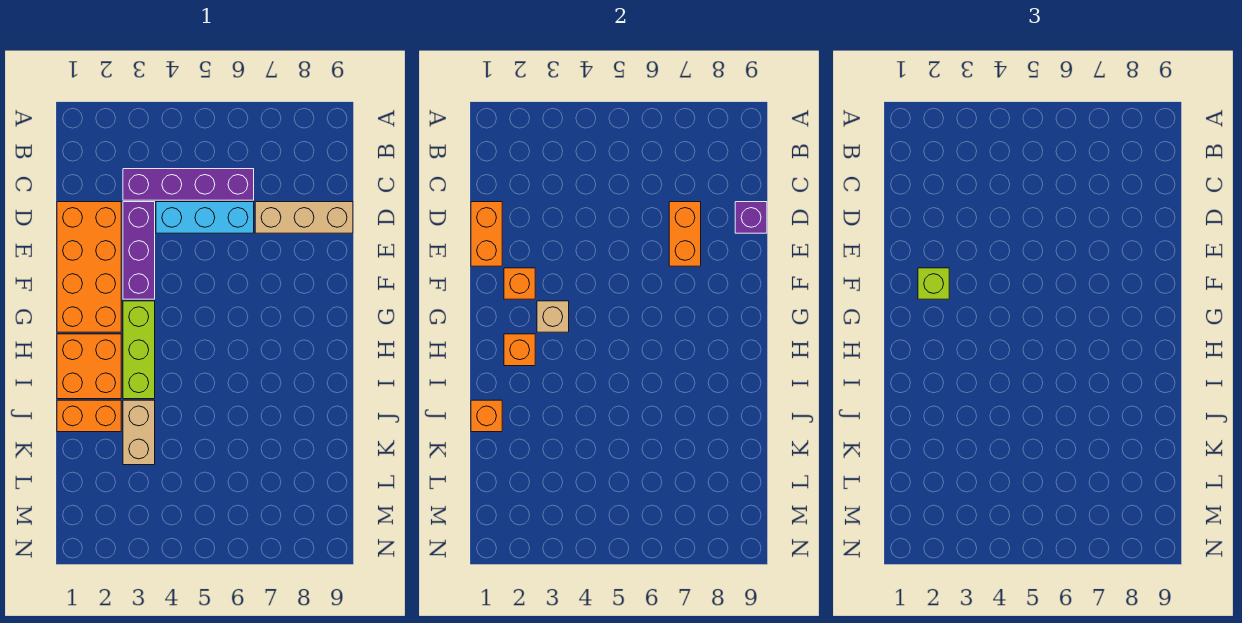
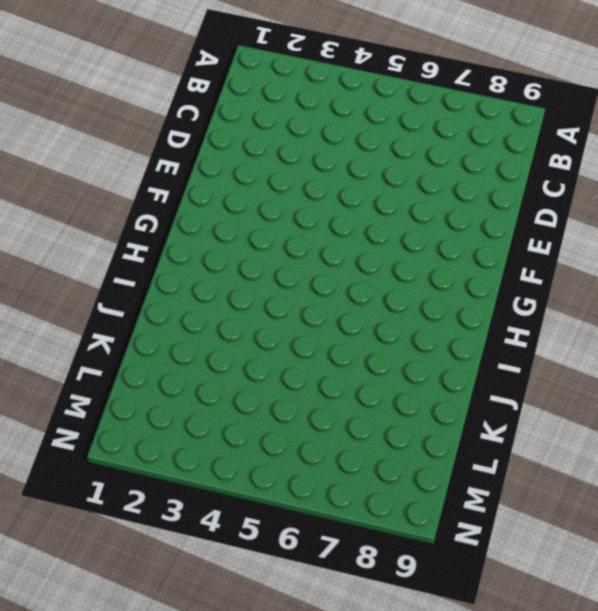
none -> purple 1x4 brick [123,169,254,200]
none -> orange 2x4 brick [57,202,121,332]
none -> purple 1x3 brick [123,202,155,299]

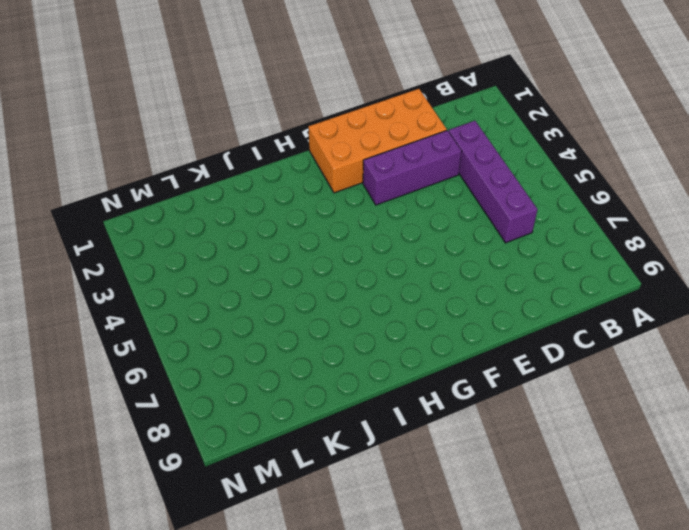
none -> cyan 1x3 brick [156,202,254,233]
none -> tan 1x3 brick [255,202,353,233]
none -> lime 1x3 brick [123,301,155,399]

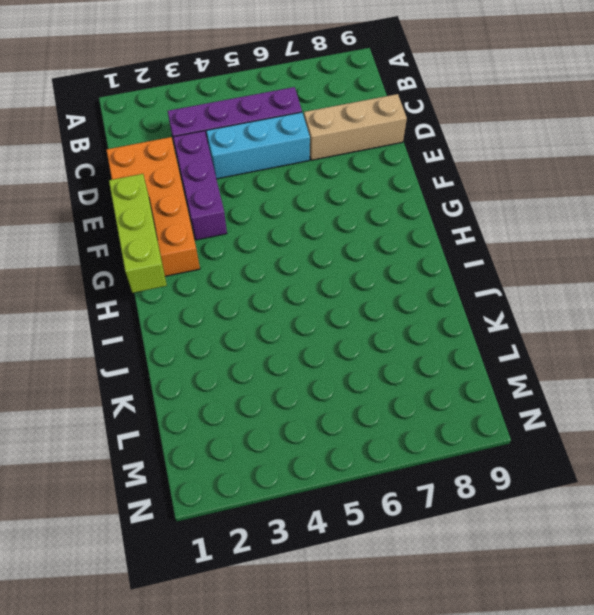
lime 1x3 brick [109,174,167,293] -> lime 1x3 brick moved to [123,301,155,399]
none -> orange 2x2 brick [57,334,121,399]
none -> orange 1x2 brick [57,400,121,432]
none -> tan 1x2 brick [123,400,155,465]

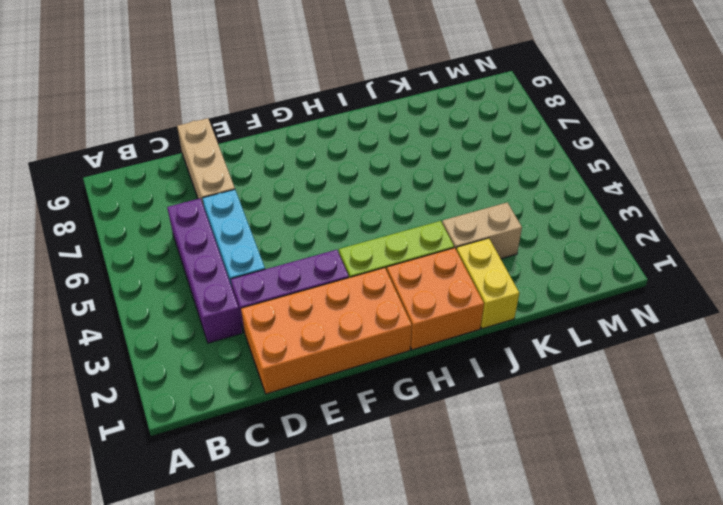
yellow 1x2 brick [456,238,519,329] -> orange 1x2 brick [57,400,121,432]
none -> orange 1x2 brick [471,202,502,266]
none -> orange 1x2 brick [669,202,701,266]
none -> purple 1x1 brick [735,202,767,233]

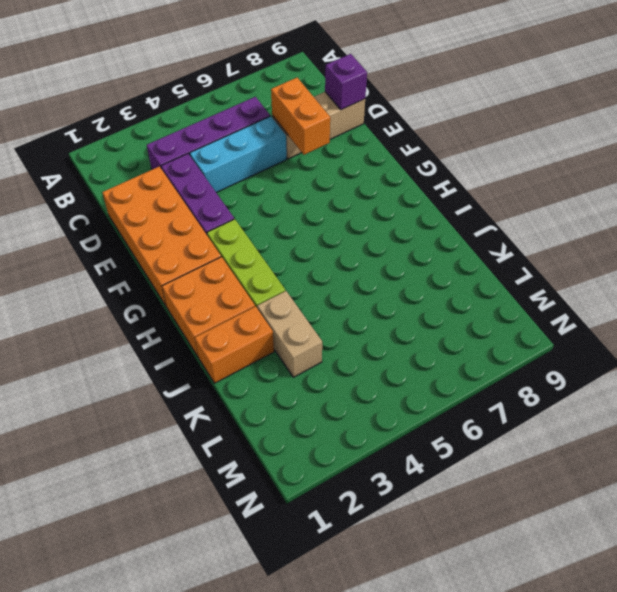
none -> orange 1x2 brick [471,202,502,266]
none -> orange 1x1 brick [504,268,535,299]
none -> tan 1x1 brick [537,301,569,332]

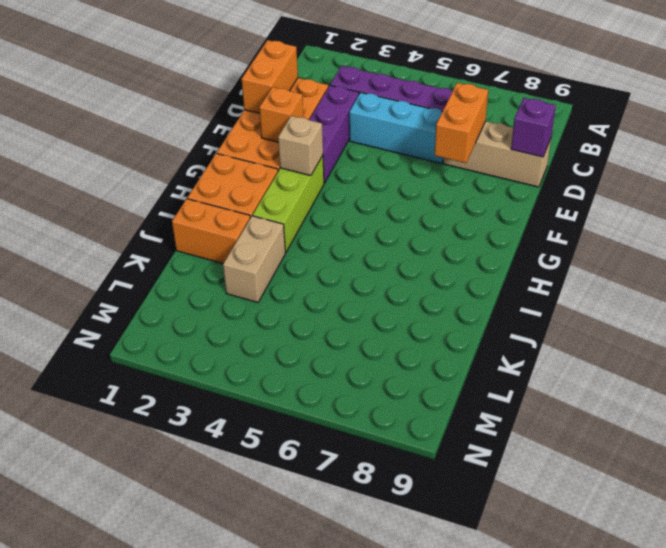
none -> orange 1x1 brick [504,334,535,366]
none -> orange 1x1 brick [471,400,502,432]
none -> lime 1x1 brick [918,268,949,299]

